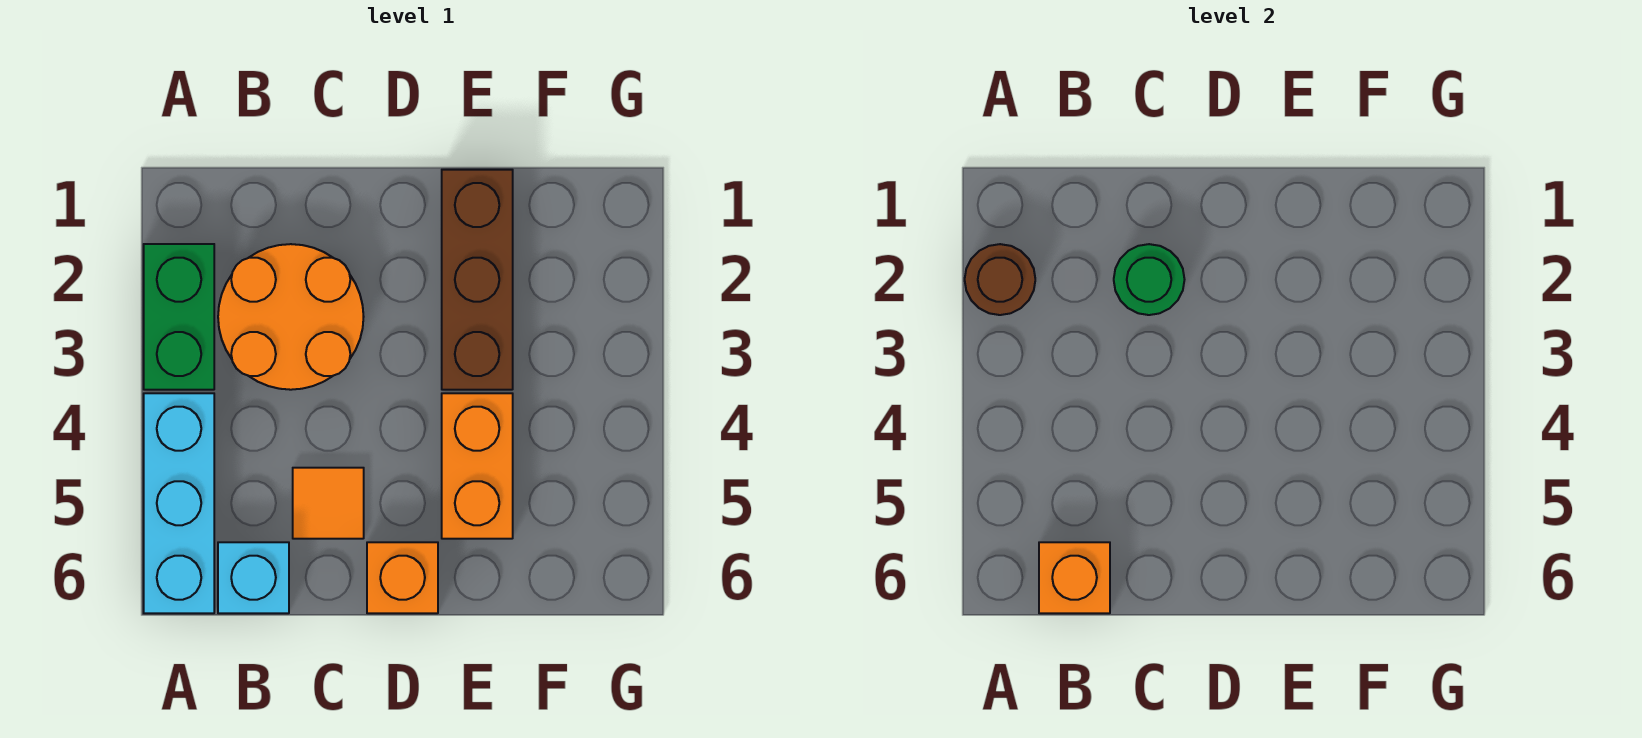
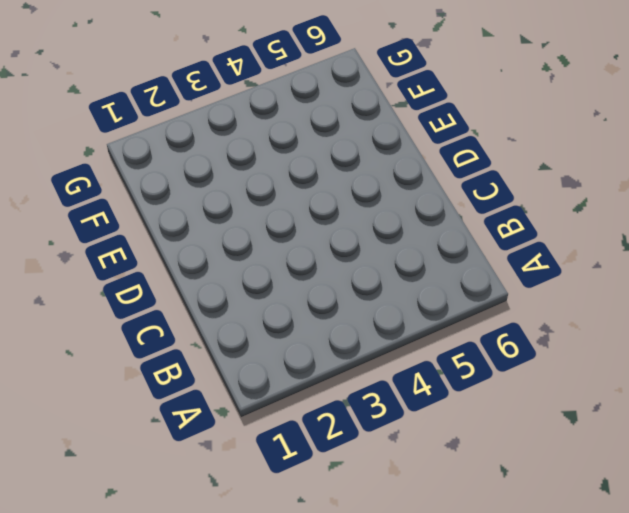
none -> green 1x2 brick [144,244,214,390]
none -> cyan 1x3 brick [144,393,214,613]

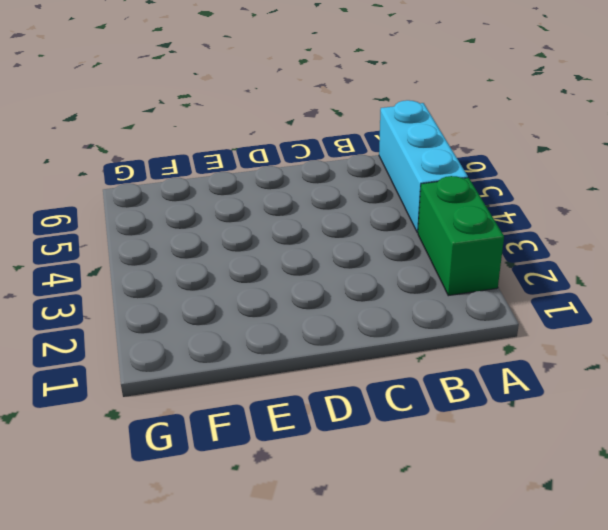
none -> orange 2x2 round brick [218,244,364,390]
none -> cyan 1x1 brick [218,542,289,613]

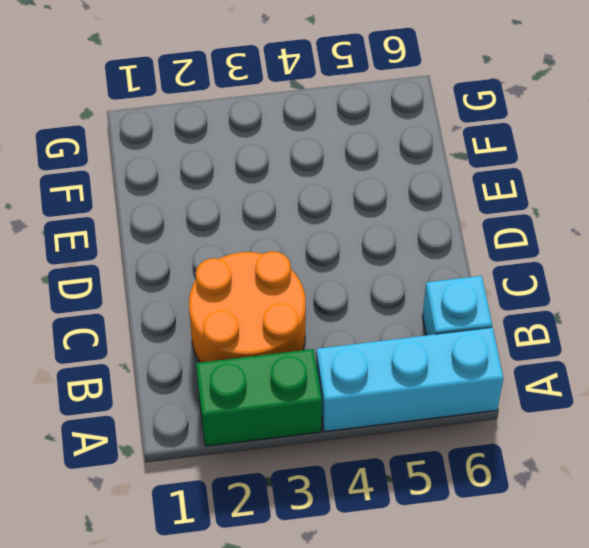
none -> orange 1x1 tile [293,468,364,539]
none -> orange 1x1 brick [367,542,438,613]

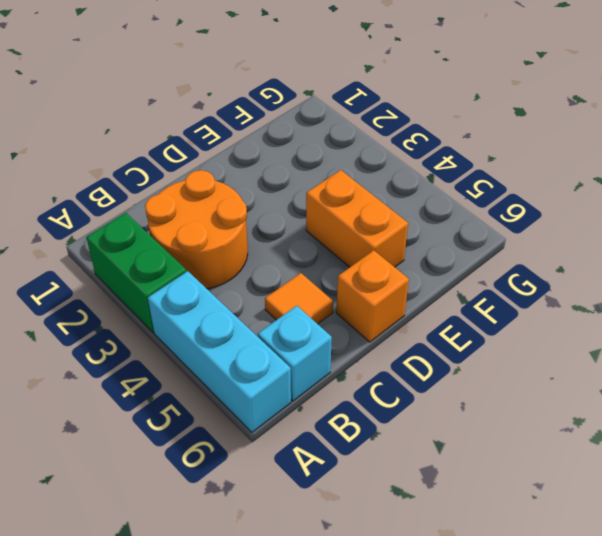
none -> brown 1x3 brick [442,170,513,390]
none -> brown 1x1 round brick [965,244,1035,315]

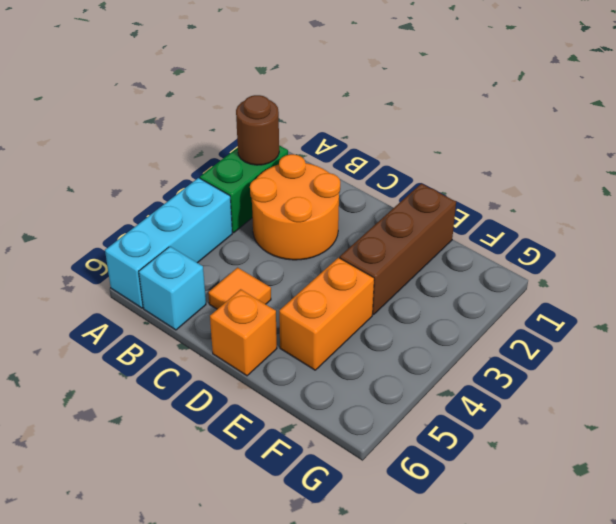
none -> orange 1x1 brick [1039,542,1110,613]
none -> green 1x1 round brick [1114,244,1185,315]

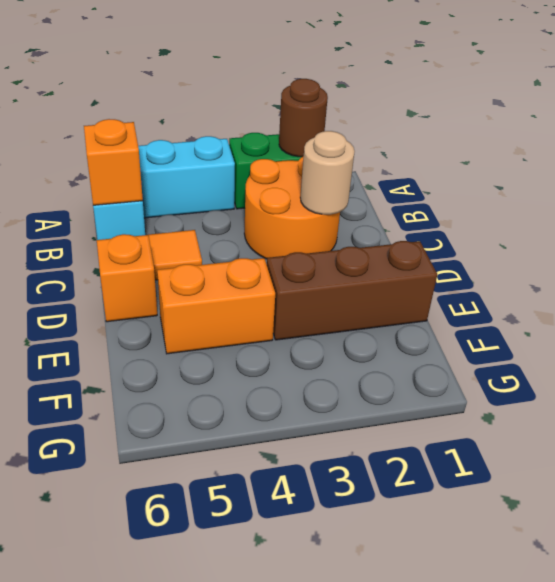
tan 1x1 round brick [300,131,355,215] -> green 1x1 round brick [1114,244,1185,315]

